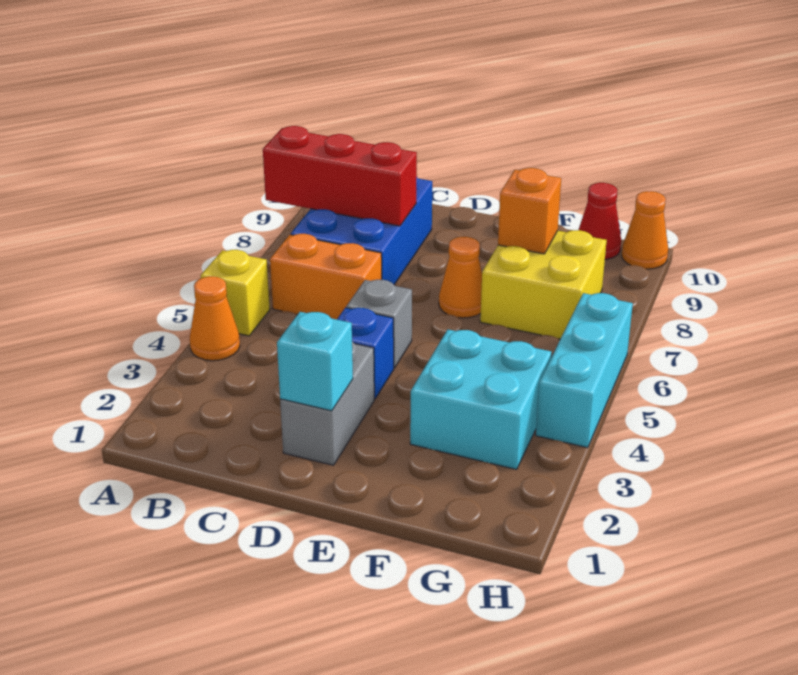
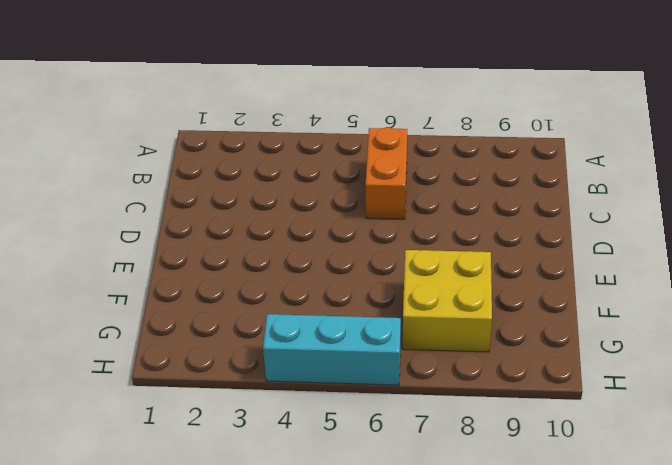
none -> orange 1x1 cone [190,276,240,361]
none -> yellow 1x1 brick [200,250,270,336]
none -> blue 2x3 brick [291,178,432,285]

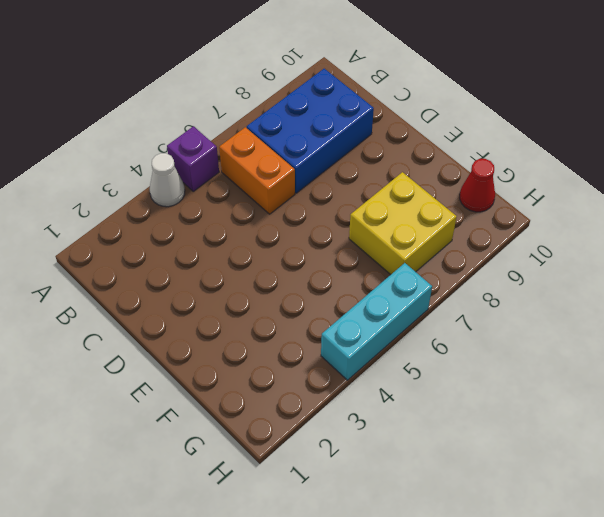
white 1x1 cone [150,153,185,207] -> orange 1x1 cone [190,276,240,361]
purple 1x1 brick [167,126,219,191] -> yellow 1x1 brick [200,250,270,336]
none -> grey 1x2 brick [280,342,374,465]
none -> blue 1x1 brick [337,308,394,399]
none -> grey 1x1 brick [346,280,412,368]

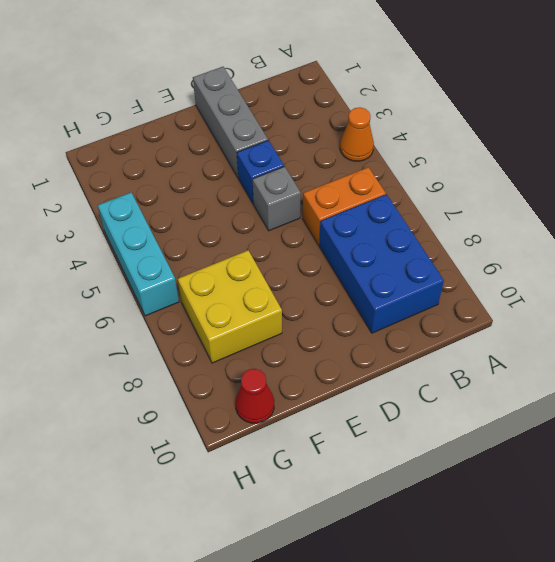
grey 1x3 brick [193,67,268,177] -> grey 1x2 brick [280,342,374,465]
none -> yellow 1x1 brick [200,250,270,336]
none -> orange 1x1 cone [439,237,482,318]
none -> cyan 2x2 brick [410,330,551,469]

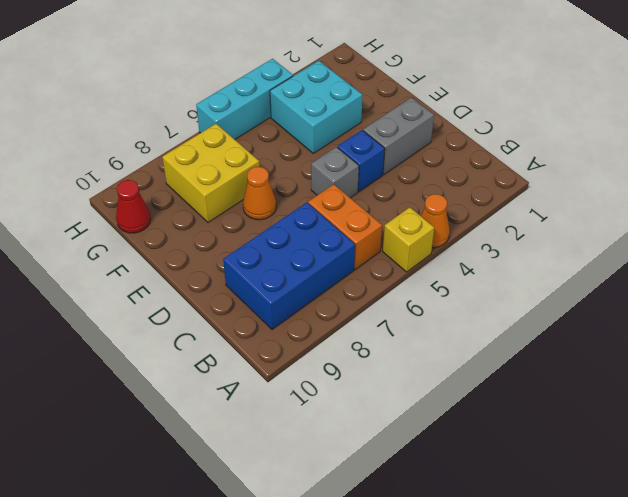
none -> orange 1x1 cone [622,191,668,269]
none -> red 1x3 brick [263,126,417,226]
none -> cyan 1x1 brick [277,312,353,411]

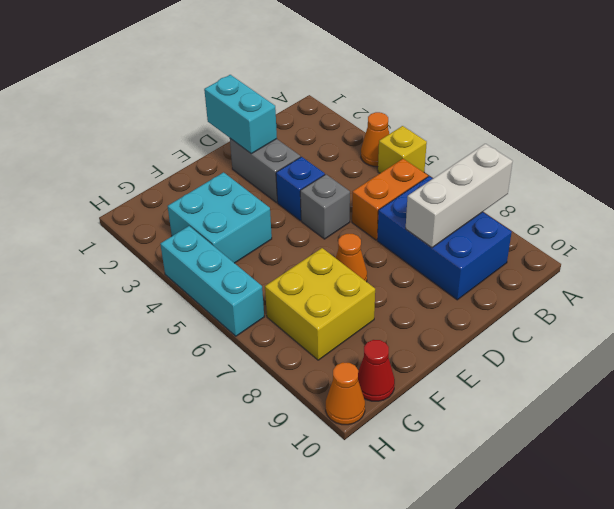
white 1x3 brick [406,144,513,248] -> red 1x3 brick [263,126,417,226]
cyan 1x2 brick [204,75,277,154] -> cyan 1x1 brick [277,312,353,411]
none -> orange 1x1 brick [498,168,561,254]

